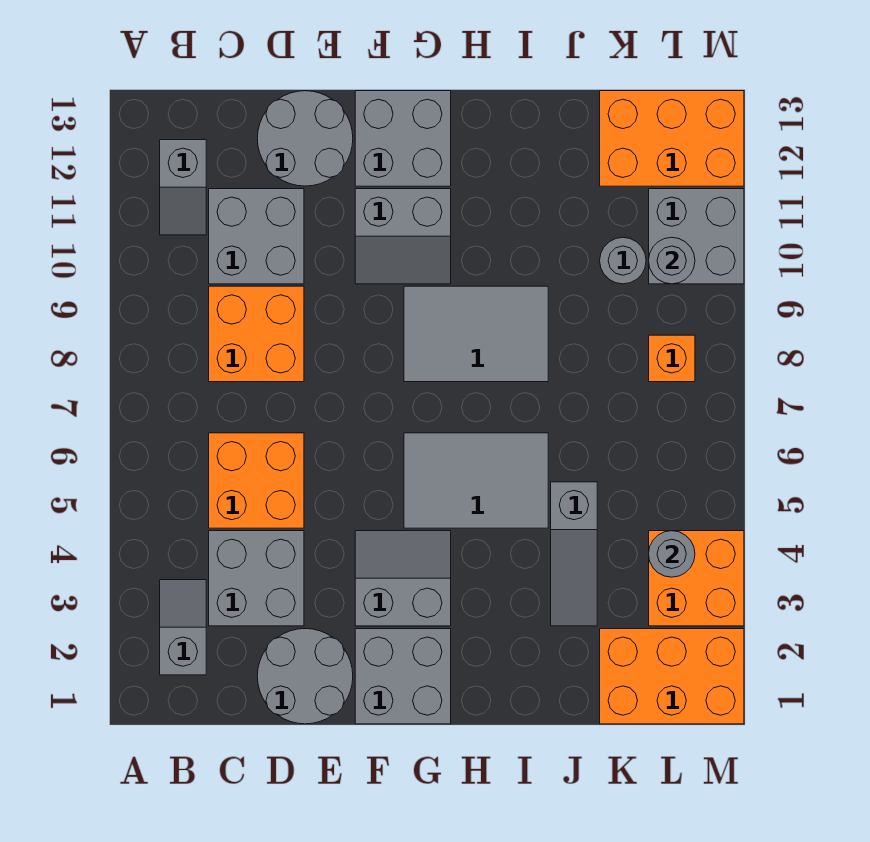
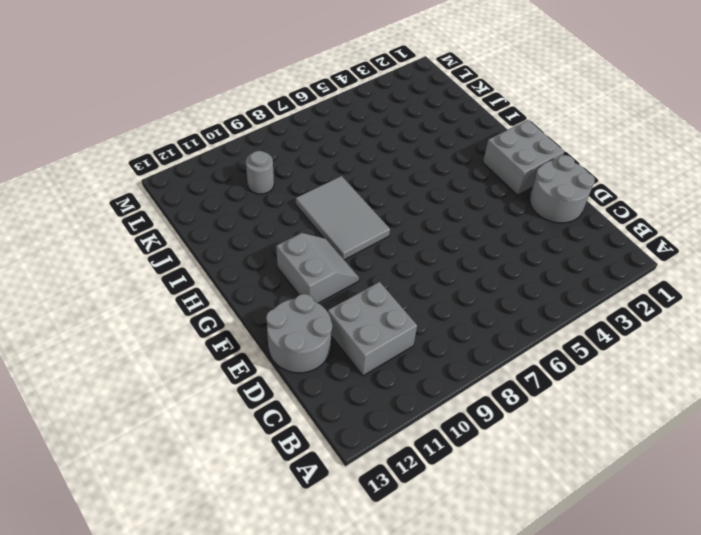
none -> grey 1x2 slope [160,580,206,675]
none -> grey 1x2 slope [160,140,206,235]
none -> grey 2x2 brick [209,531,304,626]

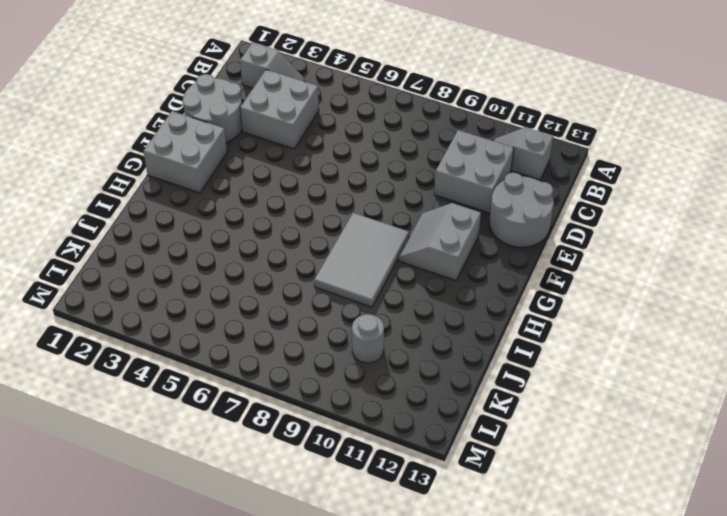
none -> orange 2x2 brick [209,433,304,528]
none -> orange 2x2 brick [209,286,304,382]
none -> grey 2x2 slope [355,531,451,626]

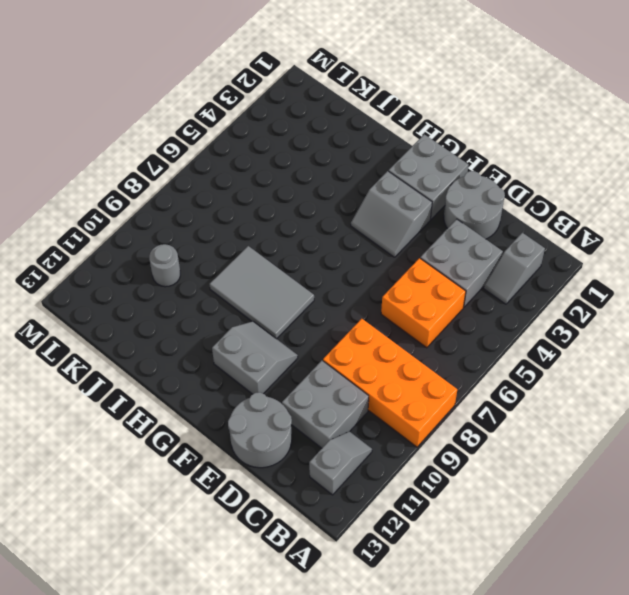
orange 2x4 brick [323,319,457,447] -> orange 2x2 brick [209,286,304,382]
none -> grey 2x2 brick [355,91,451,186]
none -> grey 2x3 tile [404,433,548,528]
none -> grey 1x3 slope [551,482,597,626]

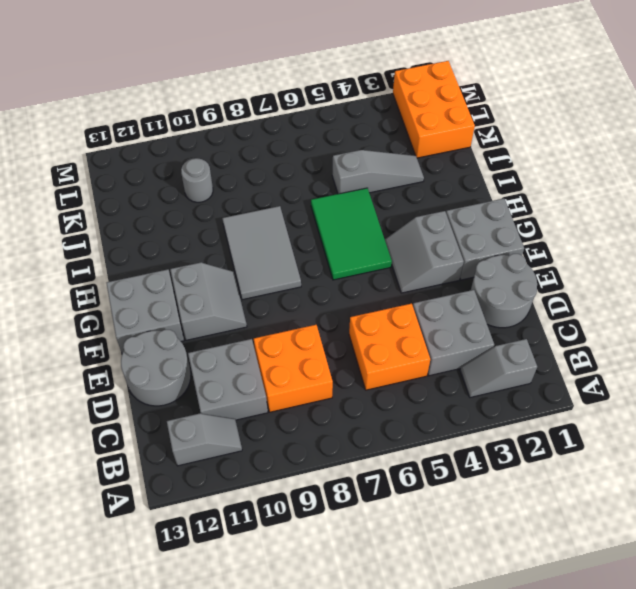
green 2x3 tile [311,188,392,280] -> grey 2x3 tile [404,433,548,528]
none -> orange 2x3 brick [600,91,744,186]
none -> orange 2x2 brick [649,531,744,626]
none -> orange 1x1 brick [649,335,695,382]

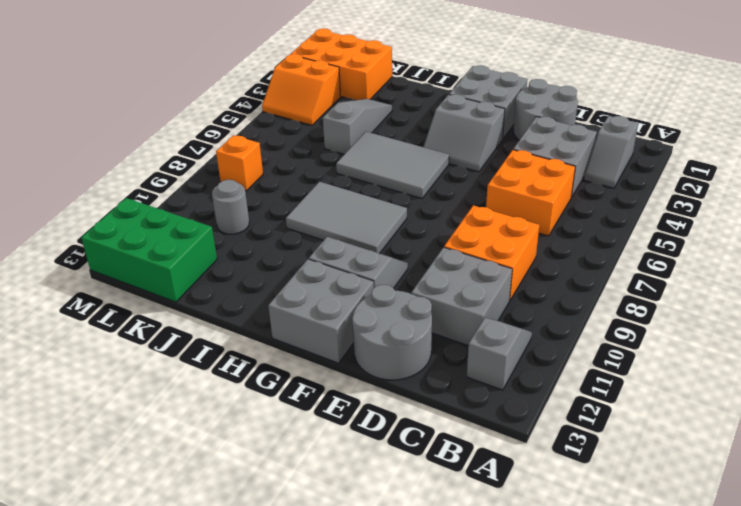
green 2x3 brick [81,198,217,302] -> orange 2x3 brick [600,91,744,186]
orange 2x2 slope [262,54,341,125] -> orange 2x2 brick [649,531,744,626]
none -> grey 2x2 brick [649,189,744,284]
none -> grey 1x1 round brick [649,531,695,577]
none -> grey 1x1 round brick [649,237,695,284]

